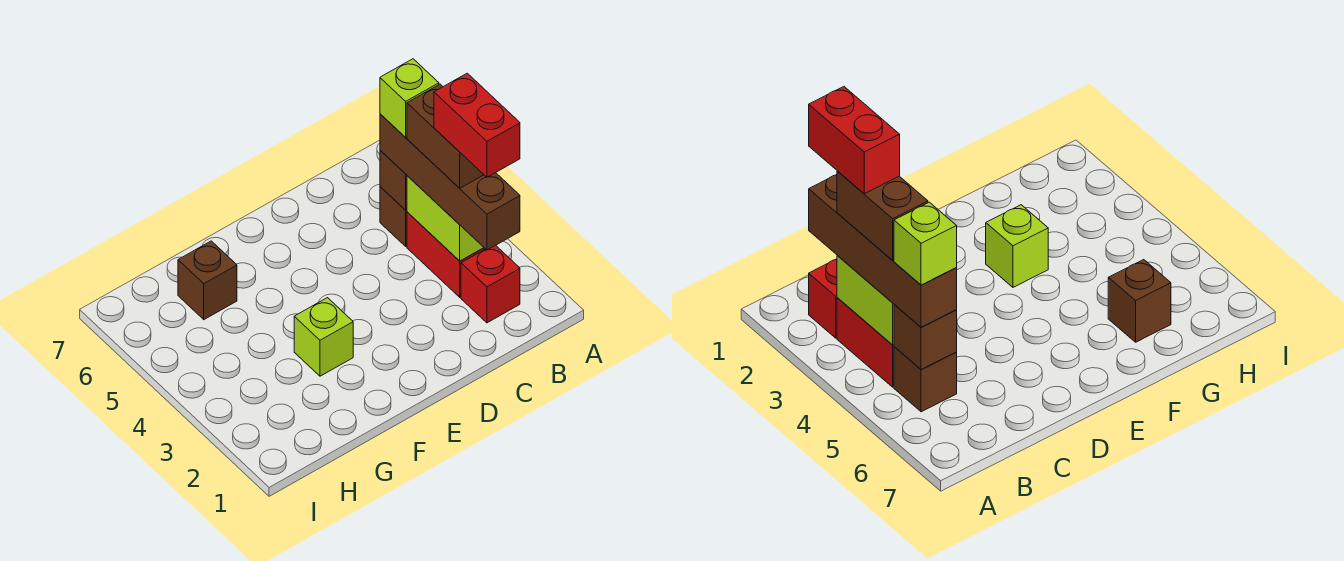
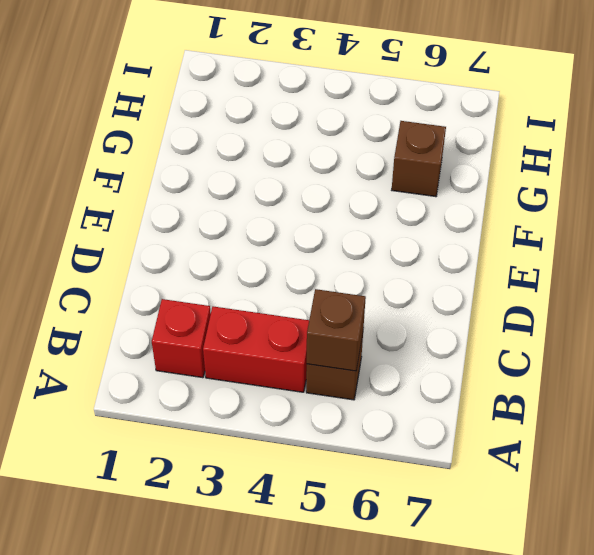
none -> lime 1x1 brick [294,298,353,376]
none -> lime 1x2 brick [407,176,484,261]

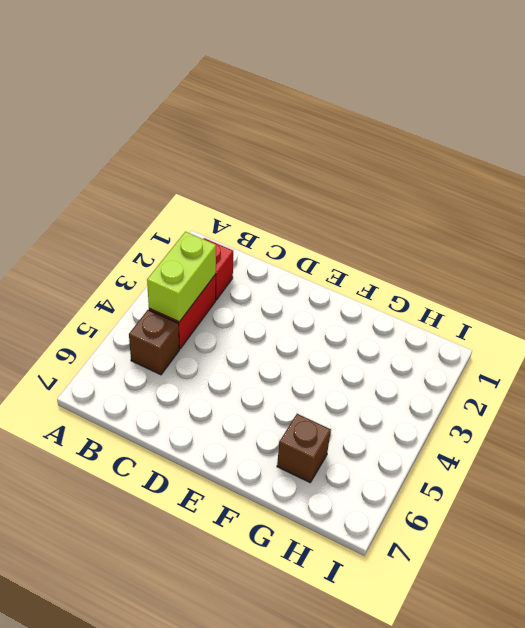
none -> lime 1x1 brick [294,298,353,376]
none -> brown 1x1 brick [380,150,407,210]

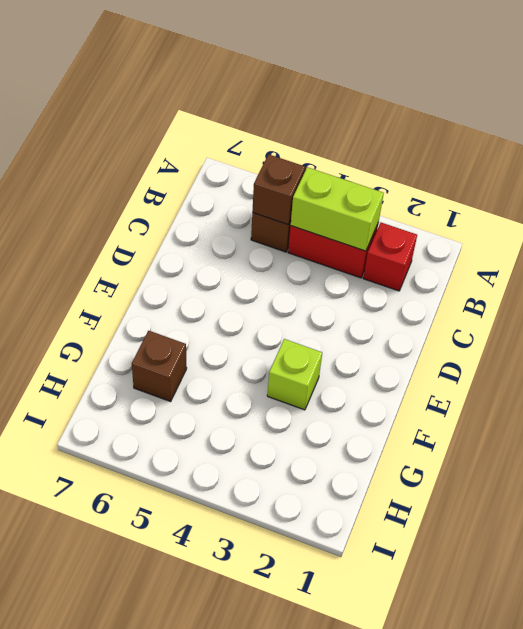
none -> brown 1x4 brick [380,114,520,250]
none -> brown 1x2 brick [407,84,484,188]

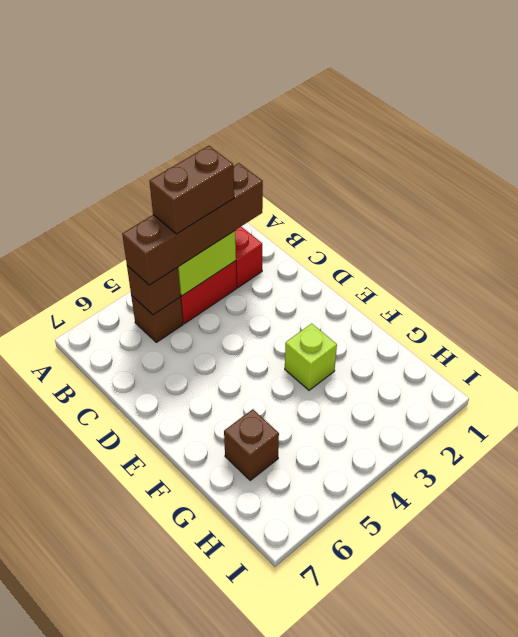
none -> lime 1x1 brick [380,59,439,137]
none -> red 1x2 brick [434,73,520,177]

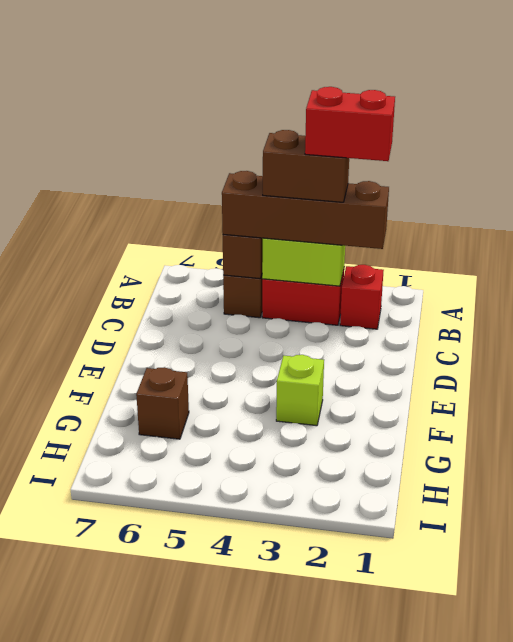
none -> lime 1x1 brick [380,59,439,137]

